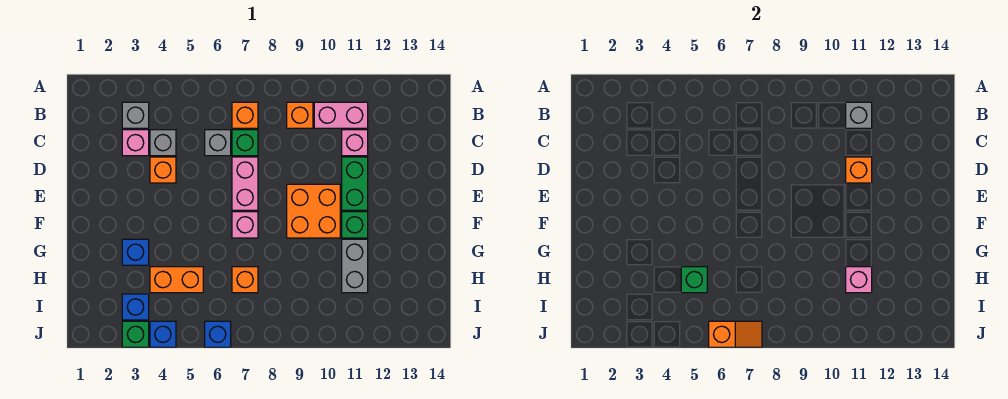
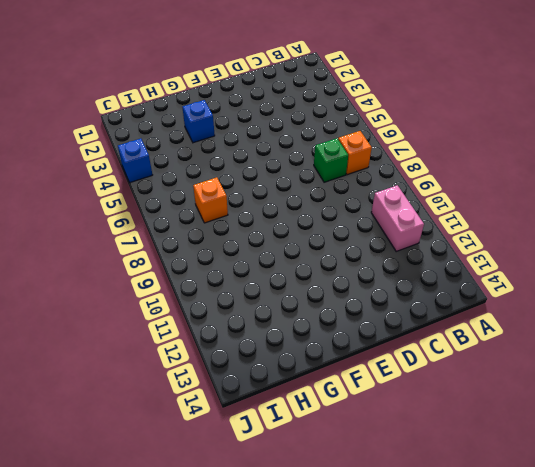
none -> grey 1x1 brick [122,102,149,128]
none -> orange 1x1 brick [287,102,313,128]
none -> pink 1x1 brick [122,130,149,156]

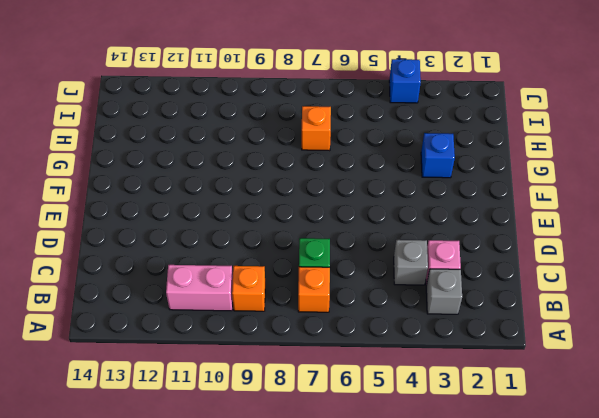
none -> grey 1x1 brick [205,130,231,156]
none -> pink 1x1 brick [342,130,368,156]
none -> orange 1x1 brick [150,157,176,183]

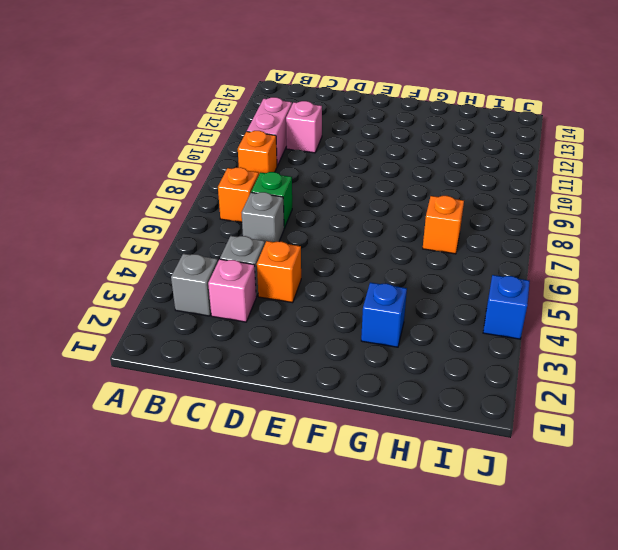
none -> pink 1x2 brick [232,157,258,210]
none -> green 1x2 brick [342,157,368,210]
none -> orange 2x2 brick [287,184,340,238]

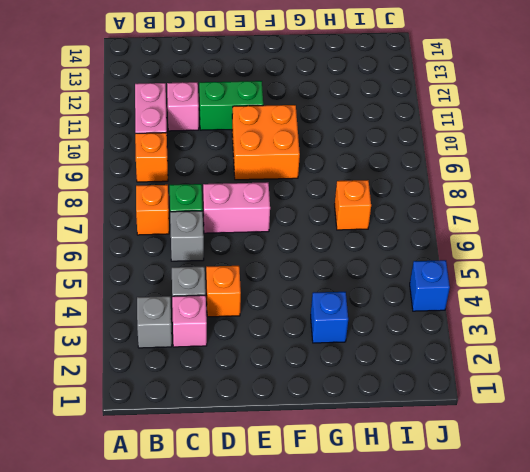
none -> pink 1x1 brick [232,212,258,238]
none -> green 1x1 brick [342,212,368,238]
none -> grey 1x2 brick [342,239,368,293]

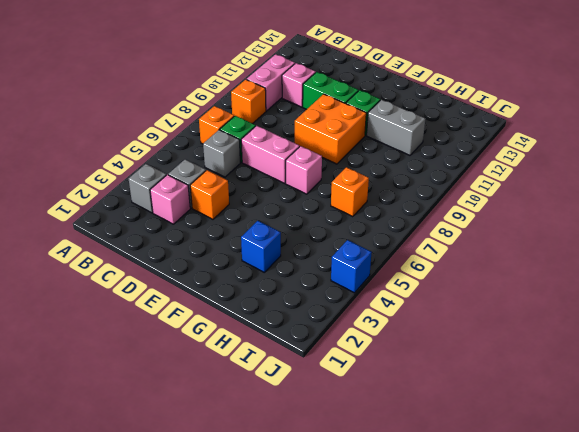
none -> orange 1x2 brick [150,267,203,293]
none -> blue 1x1 brick [122,294,149,320]
none -> green 1x1 brick [122,321,149,347]

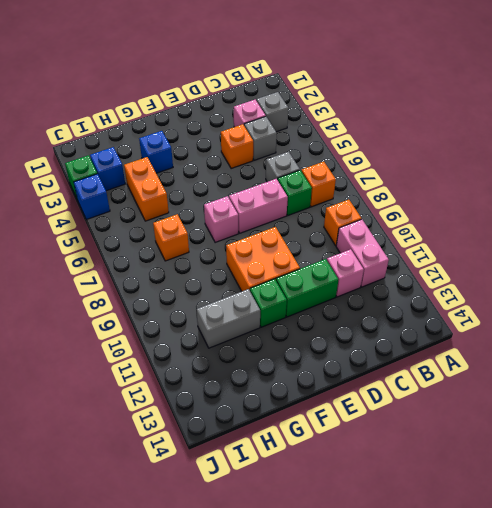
none -> blue 1x1 brick [205,321,231,347]
none -> grey 1x1 brick [846,102,872,128]
none -> orange 1x1 brick [846,157,872,183]

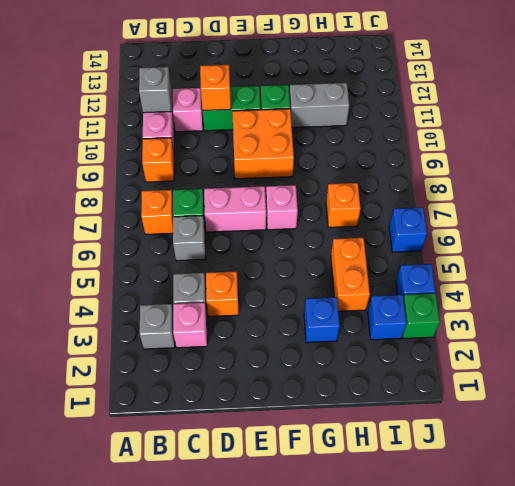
none -> green 1x1 brick [681,267,707,293]
none -> pink 1x1 brick [846,267,872,293]
none -> orange 1x2 slope [709,321,762,347]

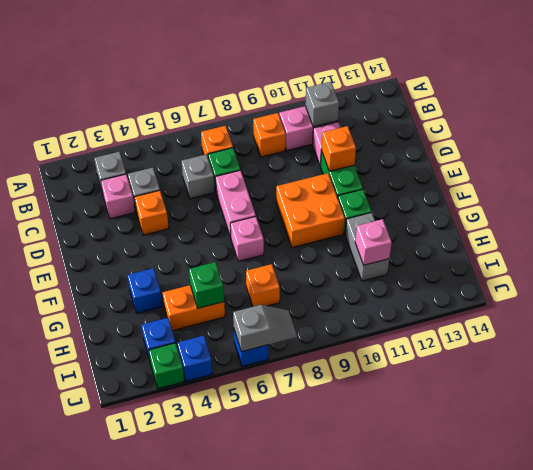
grey 1x2 slope [233,305,297,352] -> orange 1x2 slope [709,321,762,347]

